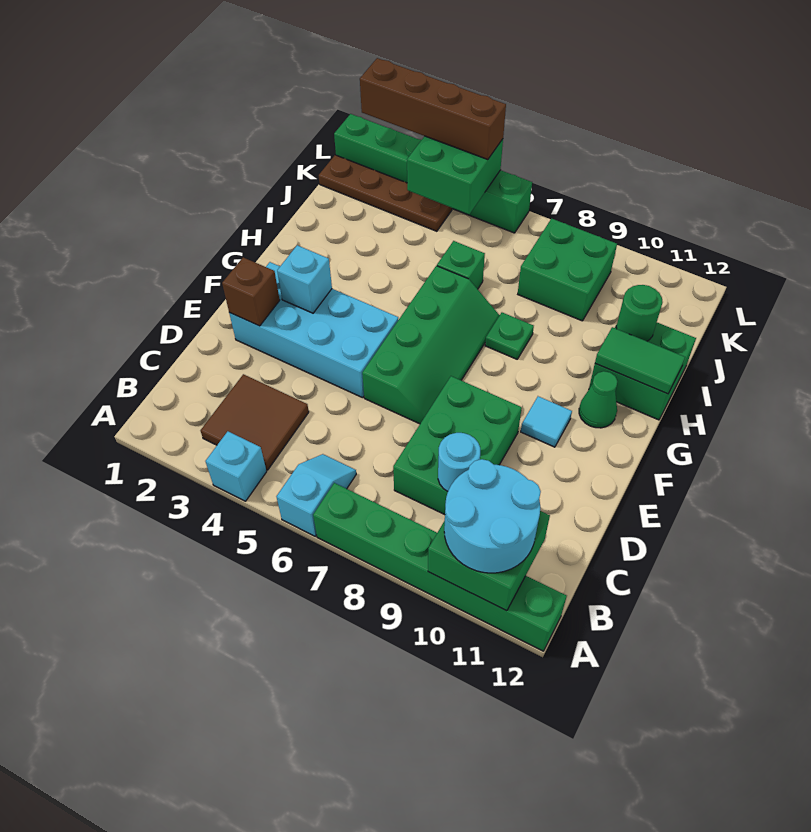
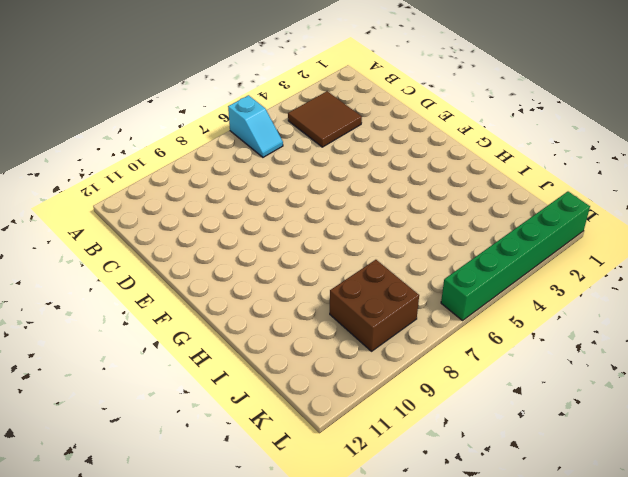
brown 2x2 brick [330,260,419,351] -> green 2x2 brick [518,219,617,321]
none -> cyan 1x1 brick [205,431,267,501]
none -> green 1x6 brick [313,483,567,651]
none -> green 2x3 brick [393,376,522,515]

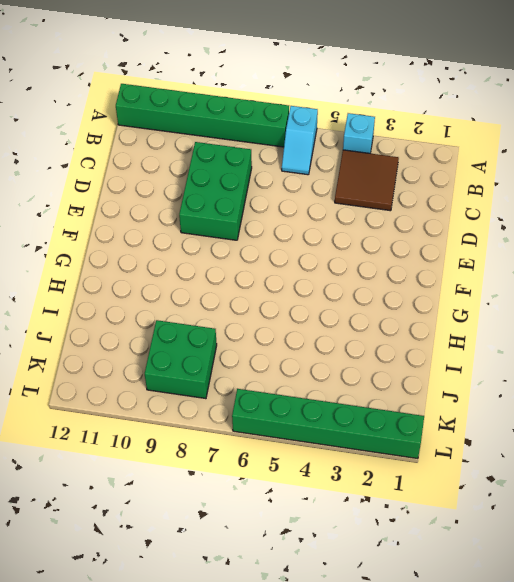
none -> cyan 2x4 brick [229,262,398,398]
none -> green 2x4 slope [362,266,500,424]
none -> cyan 1x1 tile [521,396,572,447]

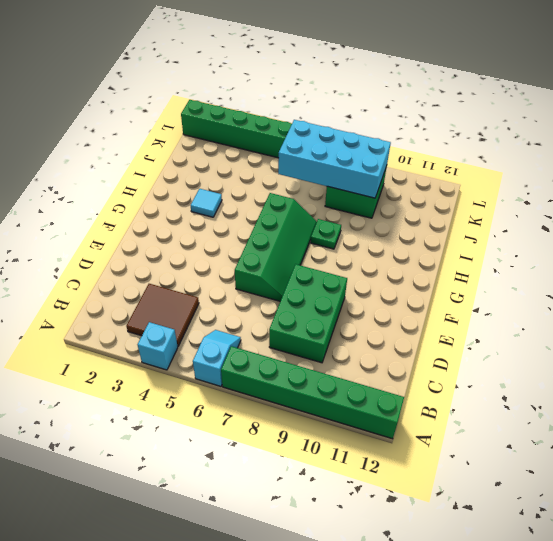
cyan 1x1 tile [191,189,222,217] -> cyan 1x1 tile moved to [521,396,572,447]
cyan 2x4 brick [278,120,391,198] -> cyan 2x4 brick moved to [229,262,398,398]
none -> green 1x1 cone [579,371,617,428]
none -> green 2x2 brick [589,323,696,420]
none -> green 1x1 brick [437,241,485,289]

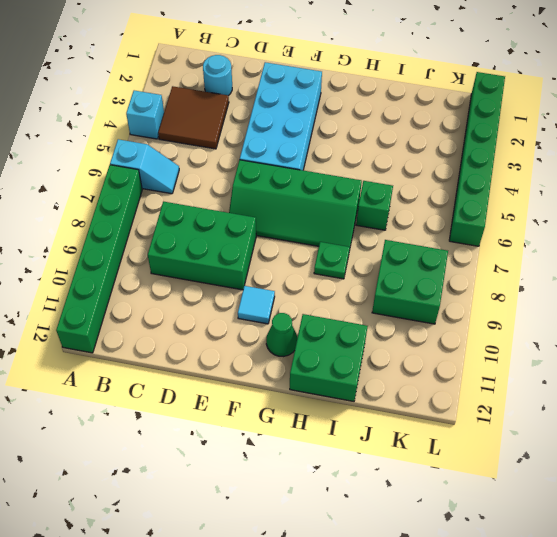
cyan 1x1 round brick [203,55,232,96] -> cyan 1x1 round brick moved to [438,433,480,492]
none -> brown 1x4 plate [319,155,452,231]
none -> green 2x2 brick [428,511,550,611]
none -> brown 1x1 brick [222,257,280,326]

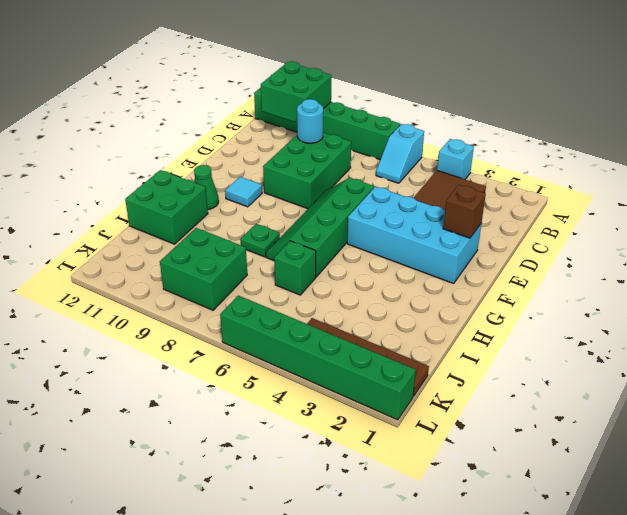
none -> cyan 1x1 brick [277,245,332,313]
none -> green 1x2 tile [595,327,685,394]
none -> green 1x1 round brick [616,285,663,341]

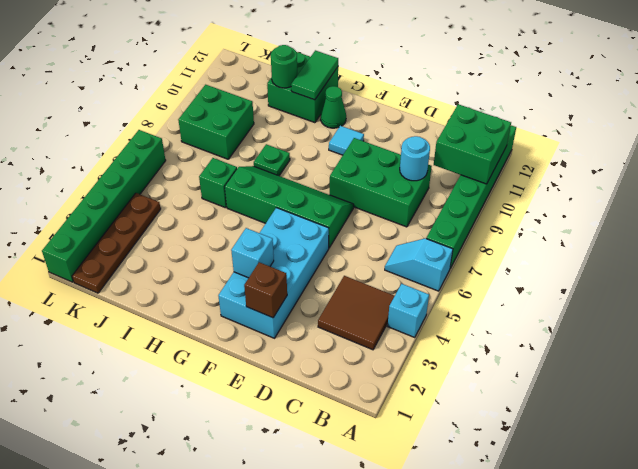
none -> green 2x2 brick [407,136,503,214]
none -> cyan 2x2 round brick [444,459,541,573]
none -> brown 1x4 brick [360,58,506,160]

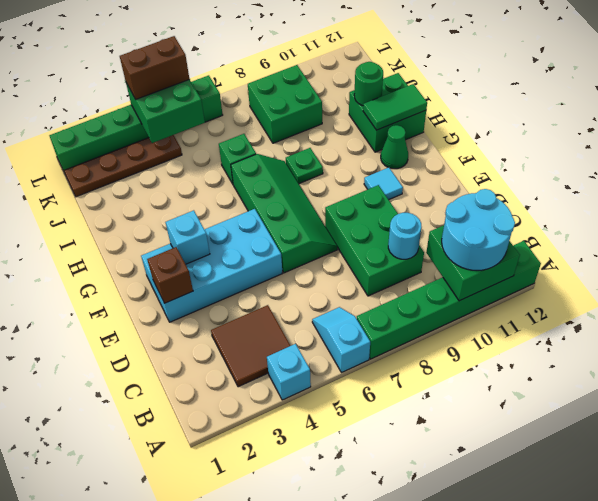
brown 1x2 brick [120,36,189,99] -> brown 1x4 brick [360,58,506,160]

